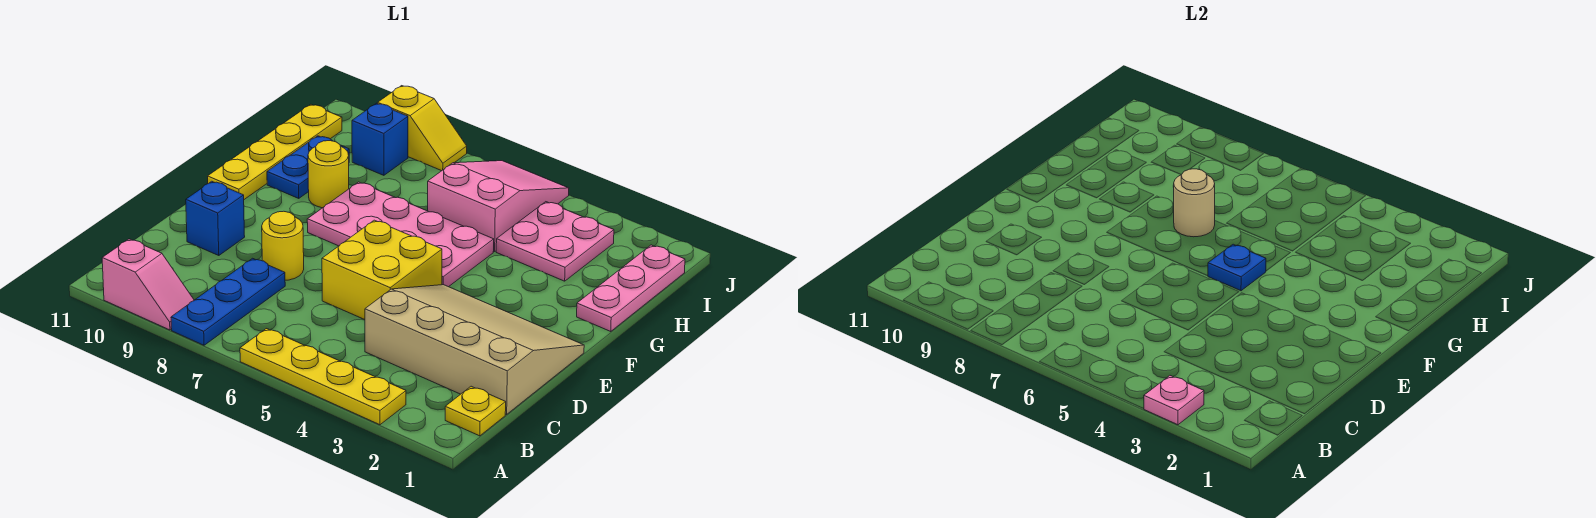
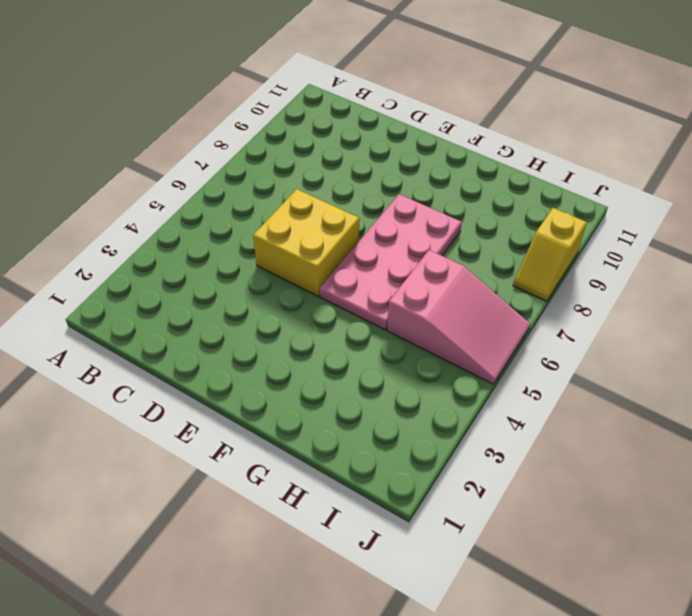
none -> yellow 1x4 plate [240,329,406,425]
none -> blue 1x3 plate [171,258,285,345]
none -> pink 1x2 slope [102,239,194,330]

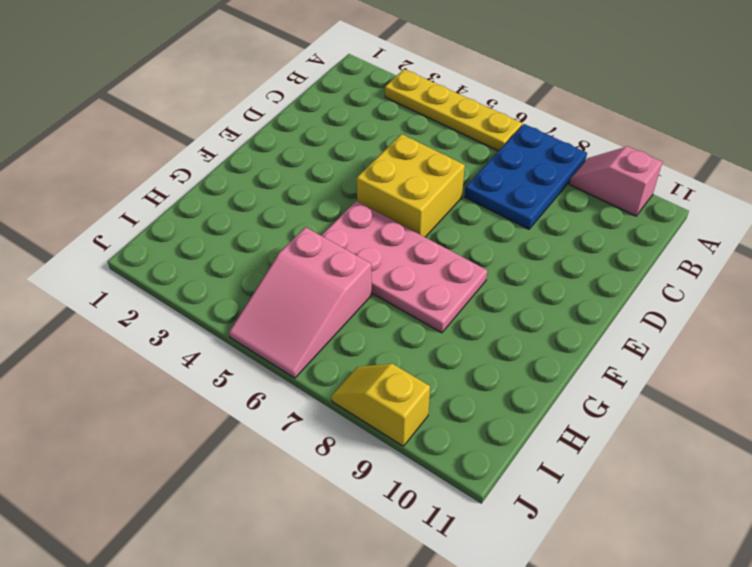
blue 2x3 plate [465,124,587,229] -> blue 1x3 plate [171,258,285,345]
none -> yellow 1x1 plate [445,386,506,436]
none -> tan 3x4 slope [365,285,584,414]
none -> yellow 1x1 round brick [262,211,304,280]

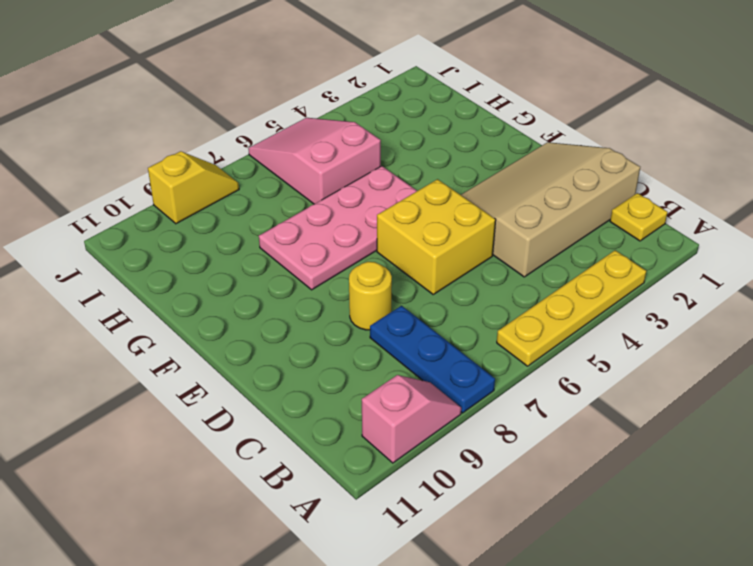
none -> blue 1x1 brick [186,181,245,256]
none -> yellow 1x4 plate [208,104,342,199]
none -> pink 1x3 plate [577,245,685,331]

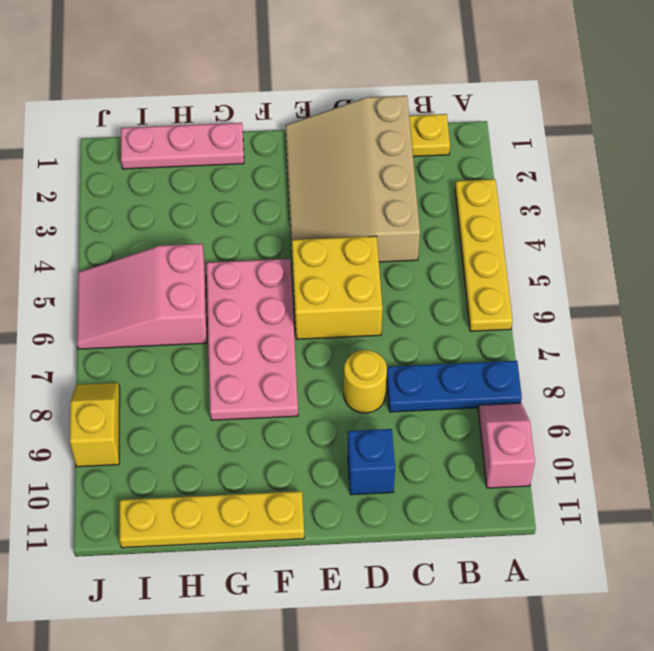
none -> yellow 1x1 round brick [308,141,349,208]
none -> blue 1x2 plate [267,136,349,198]
none -> pink 2x2 plate [496,202,614,281]

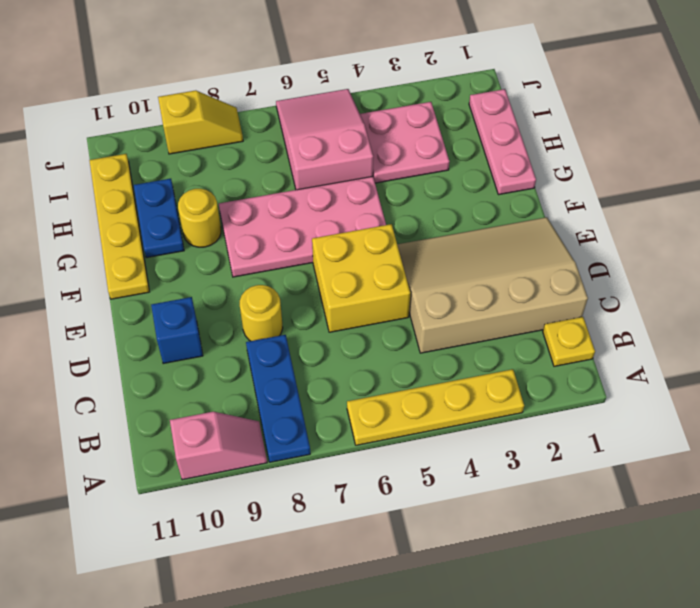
none -> blue 1x1 brick [352,103,408,175]
none -> pink 1x1 plate [1144,376,1204,425]
none -> blue 1x1 plate [1208,244,1266,291]

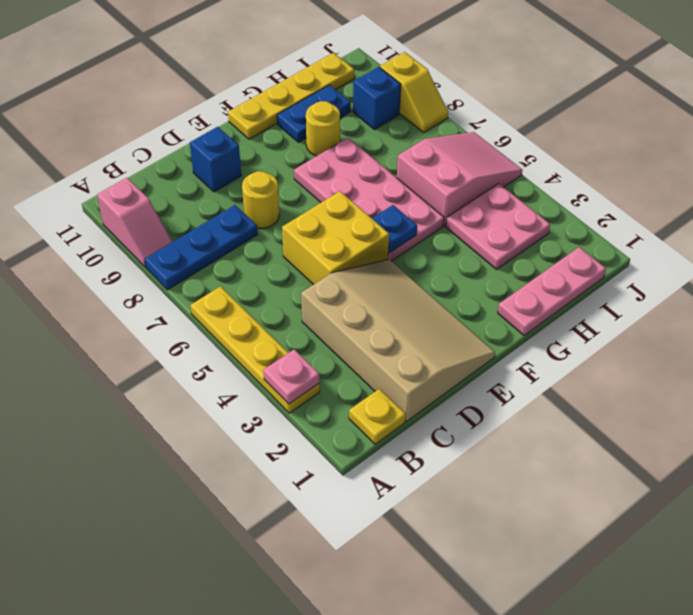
none -> tan 1x1 round brick [1174,169,1215,237]

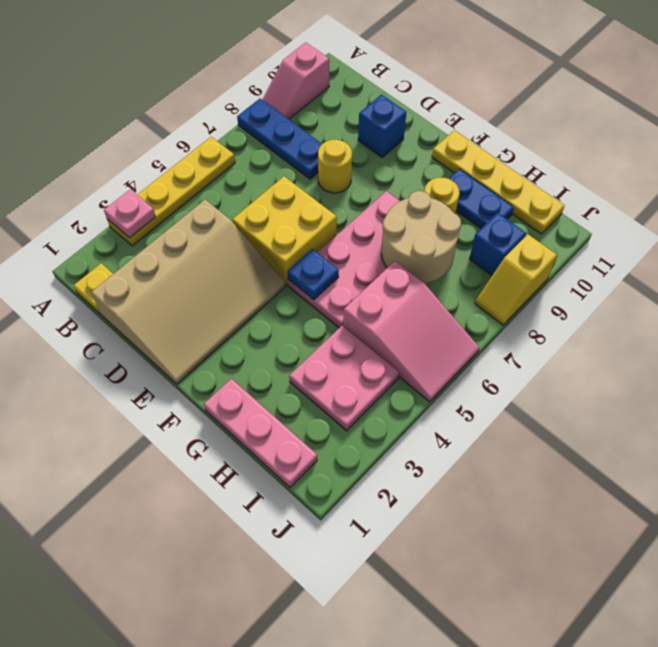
tan 2x2 round brick [381,191,461,283] -> tan 1x1 round brick [1174,169,1215,237]

